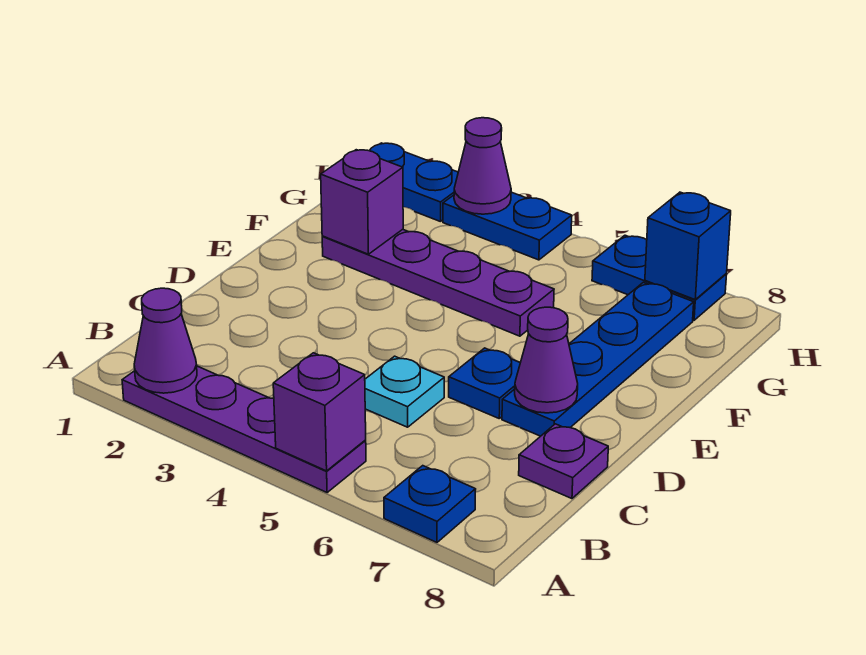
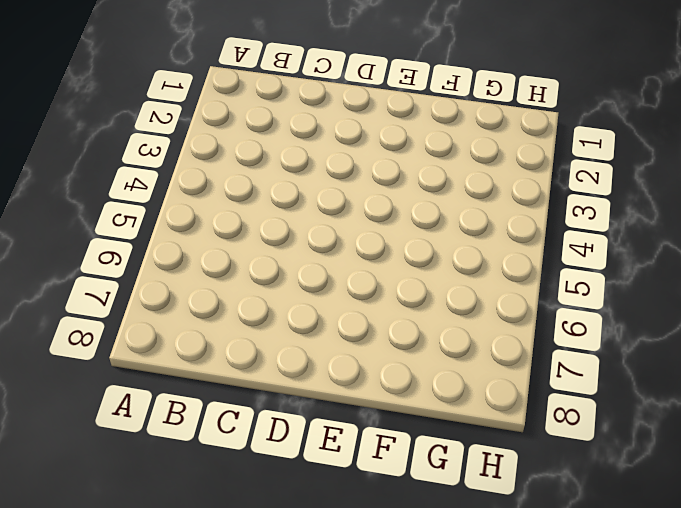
none -> purple 1x4 plate [122,366,366,492]
none -> blue 1x1 plate [384,466,476,542]
none -> cyan 1x1 plate [365,356,444,427]

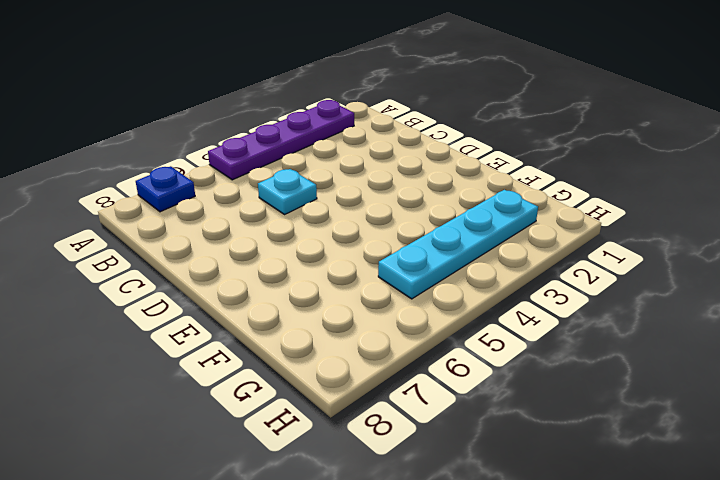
cyan 1x4 plate [378,190,538,299] -> none
none -> purple 1x1 plate [519,424,608,499]
none -> blue 1x1 plate [449,348,520,418]
none -> blue 1x4 plate [502,282,694,436]

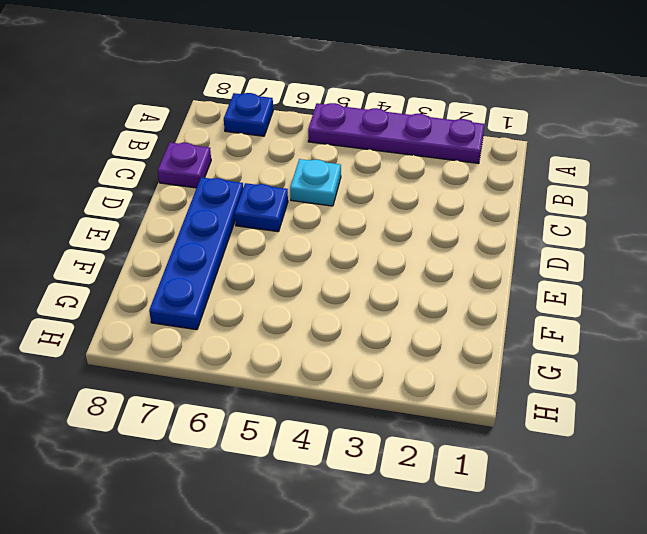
none -> purple 1x4 plate [322,229,554,336]
none -> blue 1x2 plate [370,143,458,222]
none -> blue 1x2 plate [443,192,572,260]

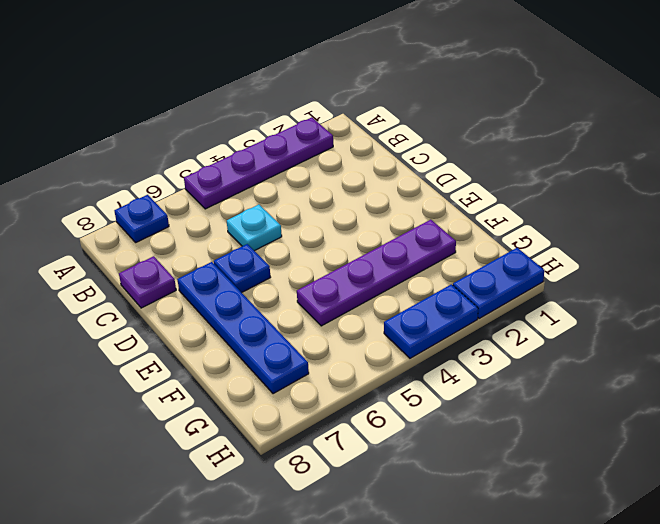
none -> blue 1x2 plate [592,235,727,320]
none -> purple 1x1 cone [134,288,197,393]
none -> purple 1x1 brick [273,353,366,471]

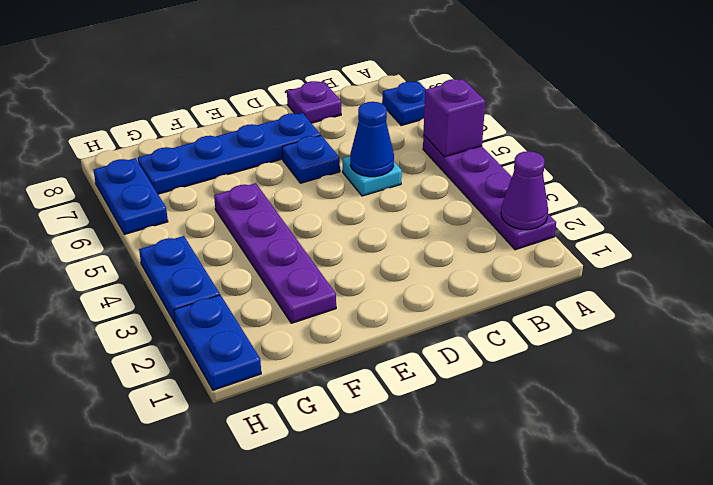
blue 1x1 cone [350,102,394,177] -> none
none -> purple 1x1 cone [515,307,578,413]
none -> purple 1x1 brick [321,150,403,254]
none -> purple 1x1 cone [454,118,511,214]

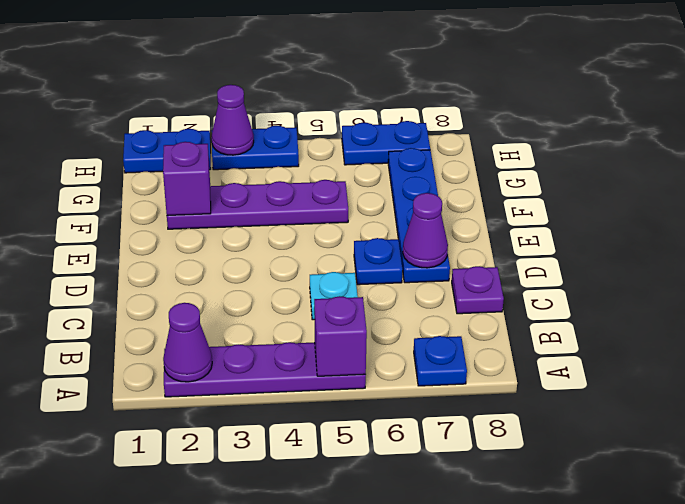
none -> blue 1x1 brick [645,192,731,299]

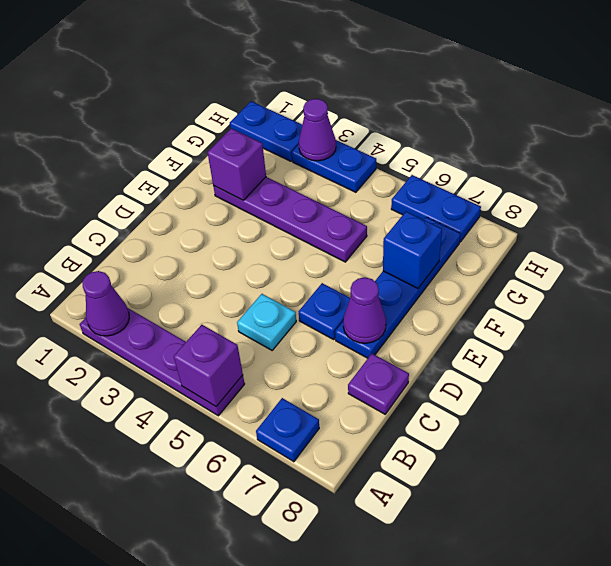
blue 1x1 brick [383,212,442,288] -> blue 1x1 brick moved to [645,192,731,299]

